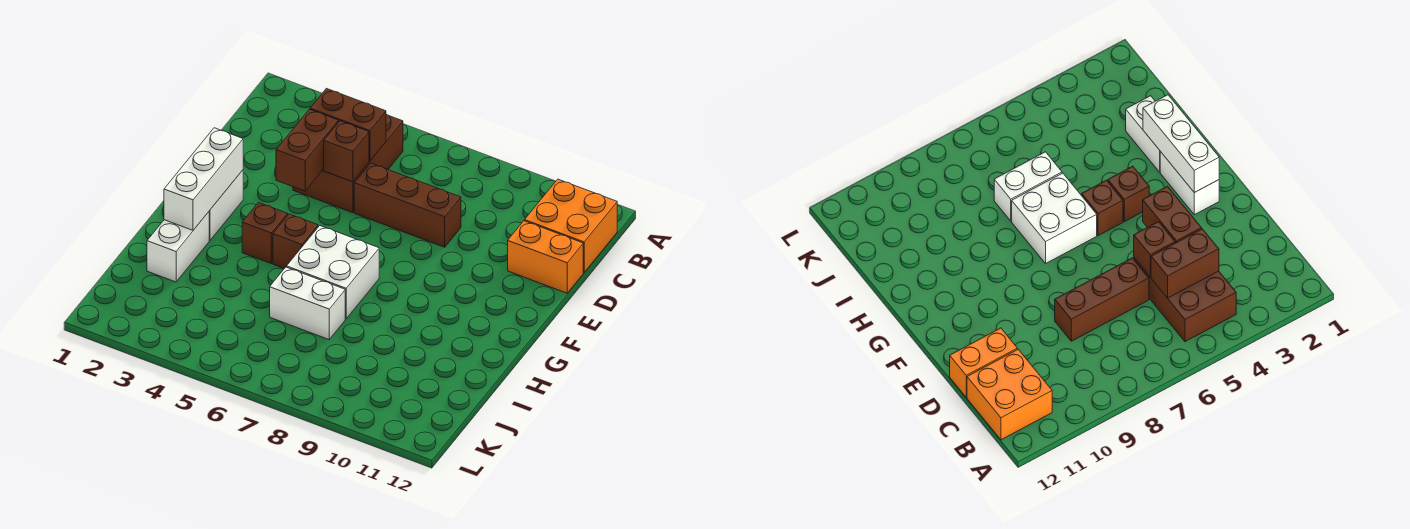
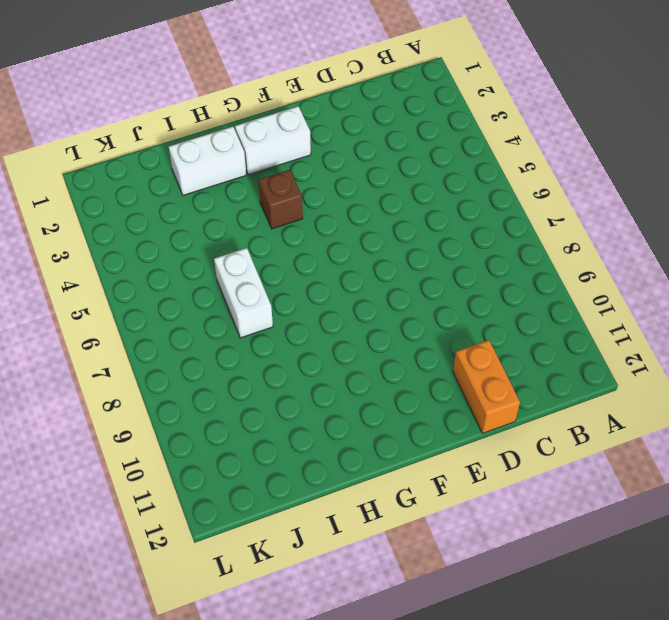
none -> brown 2x3 brick [293,114,403,213]
none -> orange 2x2 brick [524,179,617,272]
none -> brown 1x3 brick [354,163,461,247]

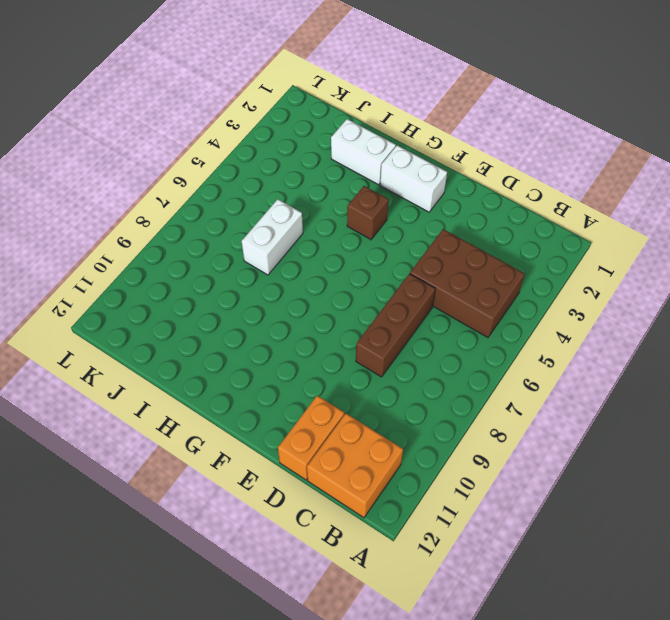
none -> brown 1x1 brick [273,214,318,268]
none -> white 2x2 brick [286,226,379,319]
none -> brown 1x2 brick [310,88,386,161]

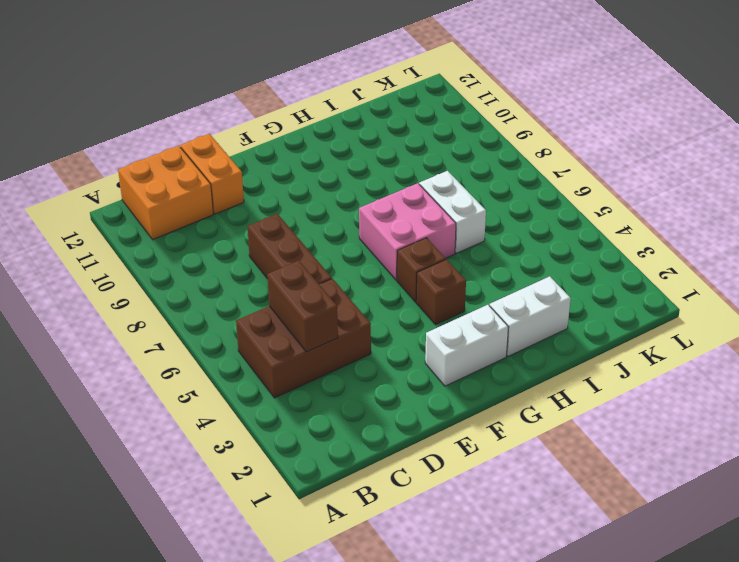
pink 2x2 brick [359,183,456,280] -> white 2x2 brick [286,226,379,319]
none -> brown 1x2 brick [276,109,338,191]
none -> brown 1x1 brick [324,121,369,182]
none -> white 1x3 brick [164,128,243,230]

